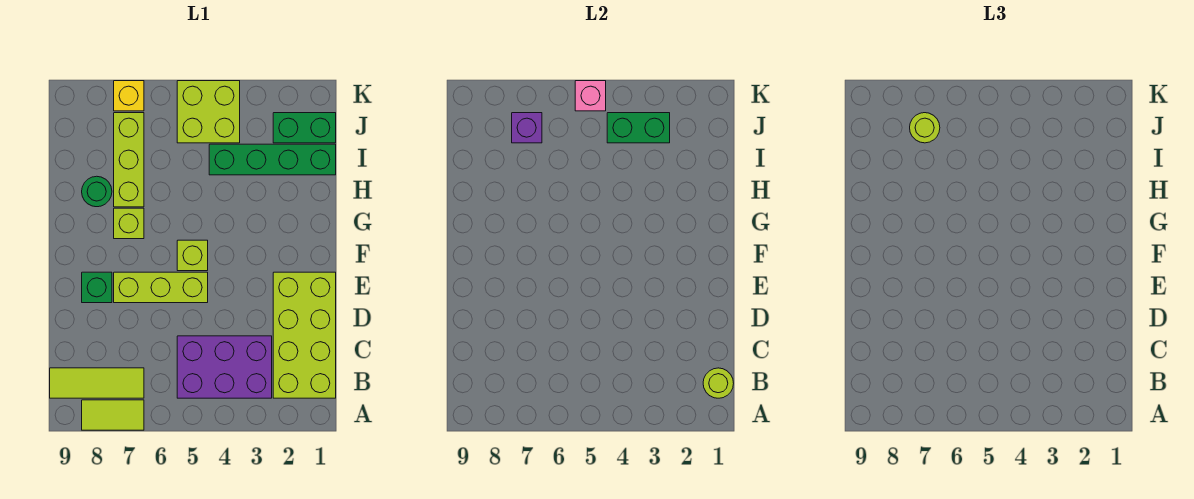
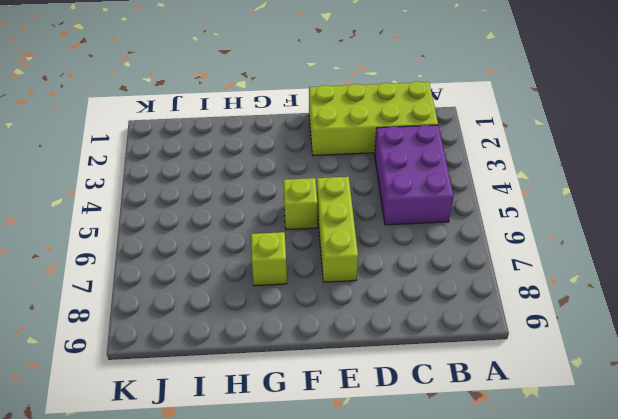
none -> lime 1x2 tile [82,400,144,430]
none -> lime 1x3 tile [50,368,144,398]
none -> green 1x1 brick [82,272,112,303]

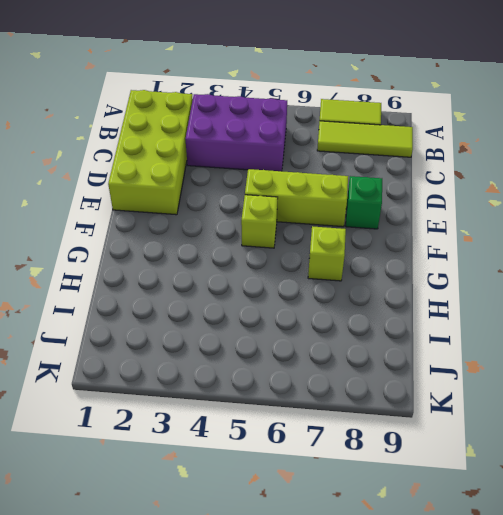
none -> lime 1x3 brick [114,113,144,207]
none -> green 1x1 round brick [82,176,112,207]
none -> green 1x4 brick [209,144,336,175]

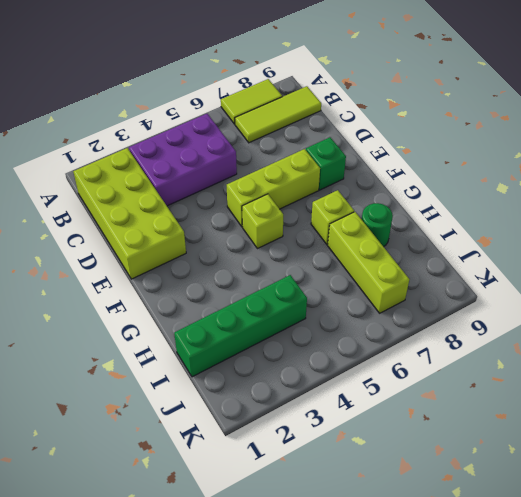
none -> green 1x2 brick [273,113,336,143]
none -> lime 2x2 brick [177,81,240,143]
none -> yellow 1x1 brick [114,81,144,111]

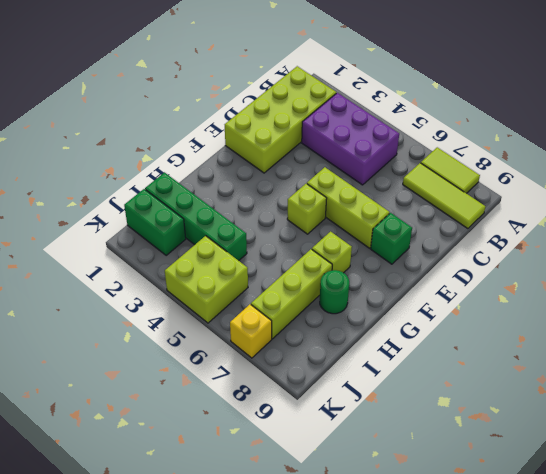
none -> lime 1x1 round brick [703,368,734,398]
none -> green 1x2 brick [607,113,670,143]
none -> purple 1x1 brick [512,113,542,143]

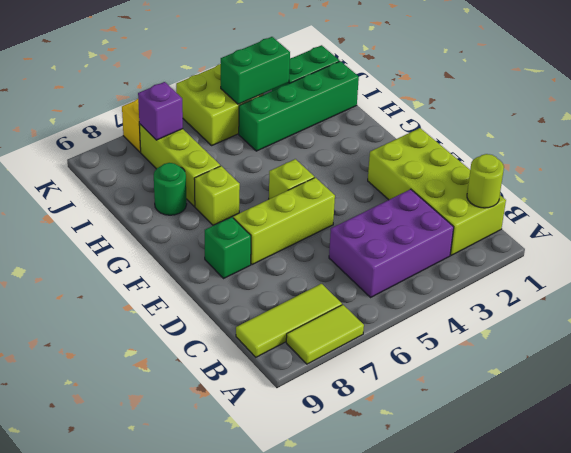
none -> pink 1x1 brick [575,81,606,111]
none -> lime 1x1 round brick [910,113,940,143]

